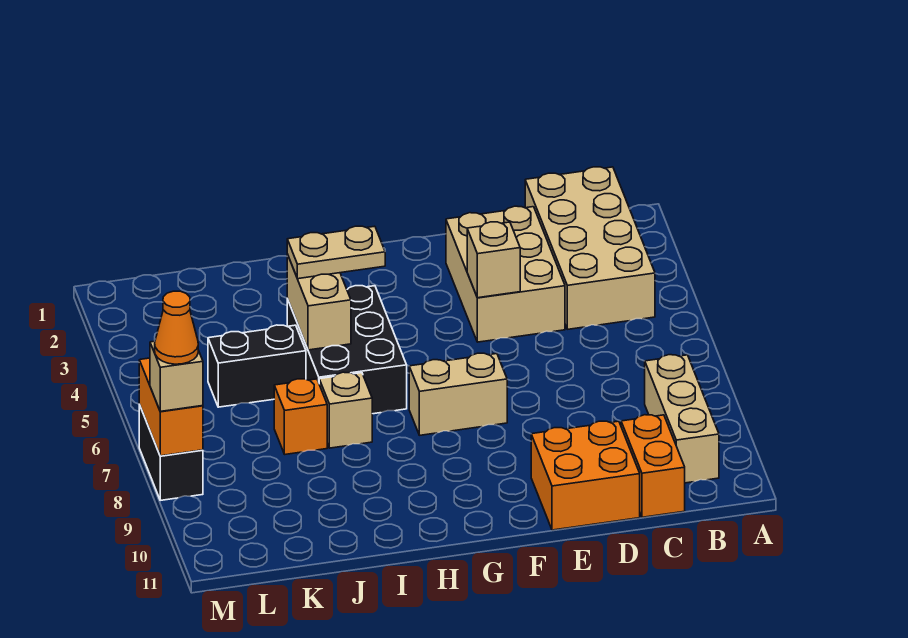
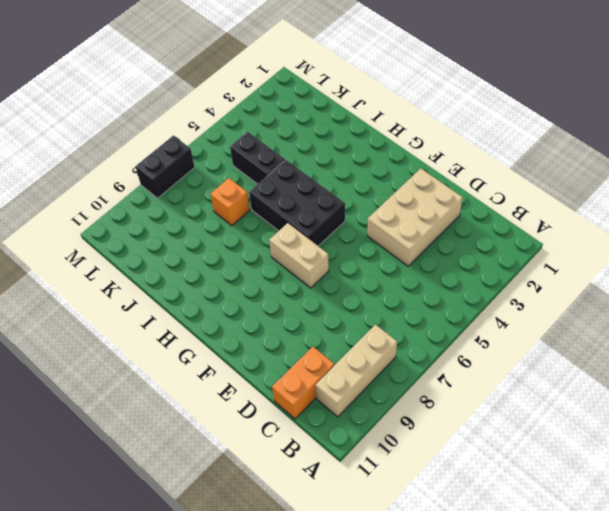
black 2x3 brick [249,160,345,246] -> black 2x3 brick turned to [287,286,407,414]
none -> tan 2x4 brick [525,167,655,329]
none -> orange 2x2 brick [531,421,640,530]
none -> tan 1x1 brick [319,372,372,448]

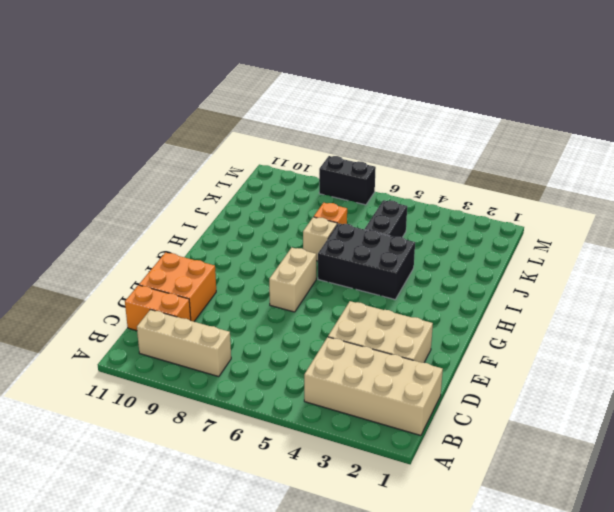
none -> tan 1x1 brick [467,222,520,298]
none -> tan 1x2 brick [287,254,351,350]
none -> orange 1x2 brick [139,358,203,456]

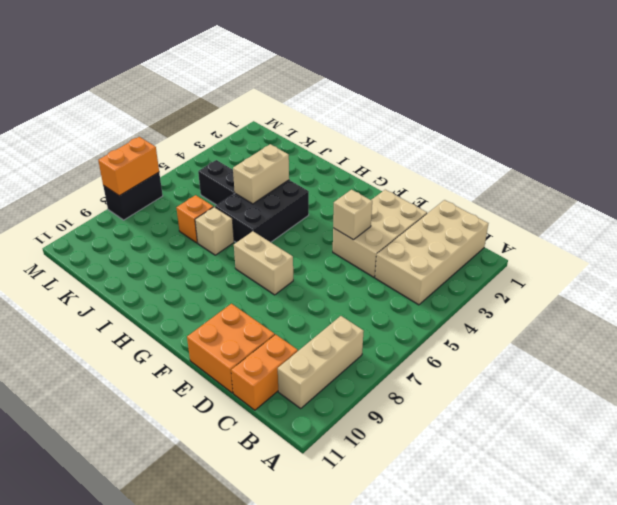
none -> tan 1x2 plate [287,226,385,279]
none -> tan 1x1 brick [150,341,203,411]
none -> orange 1x1 cone [155,291,198,364]

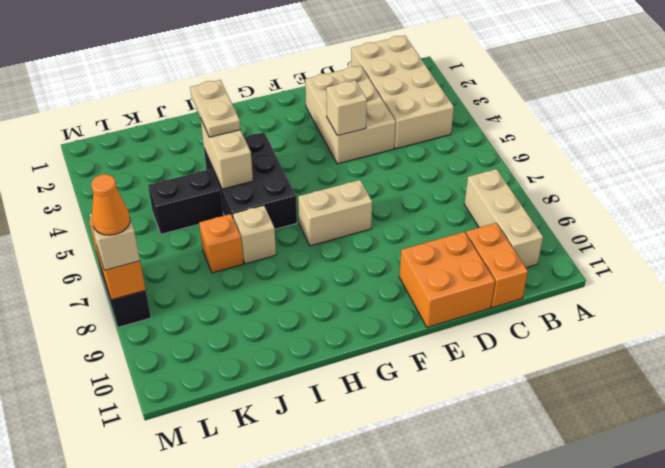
tan 1x2 plate [190,80,240,137] -> tan 1x2 plate turned to [287,226,385,279]

